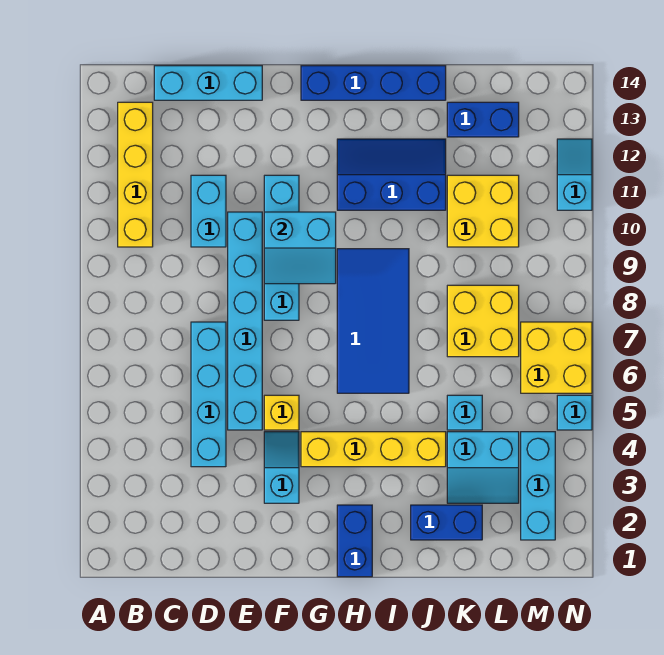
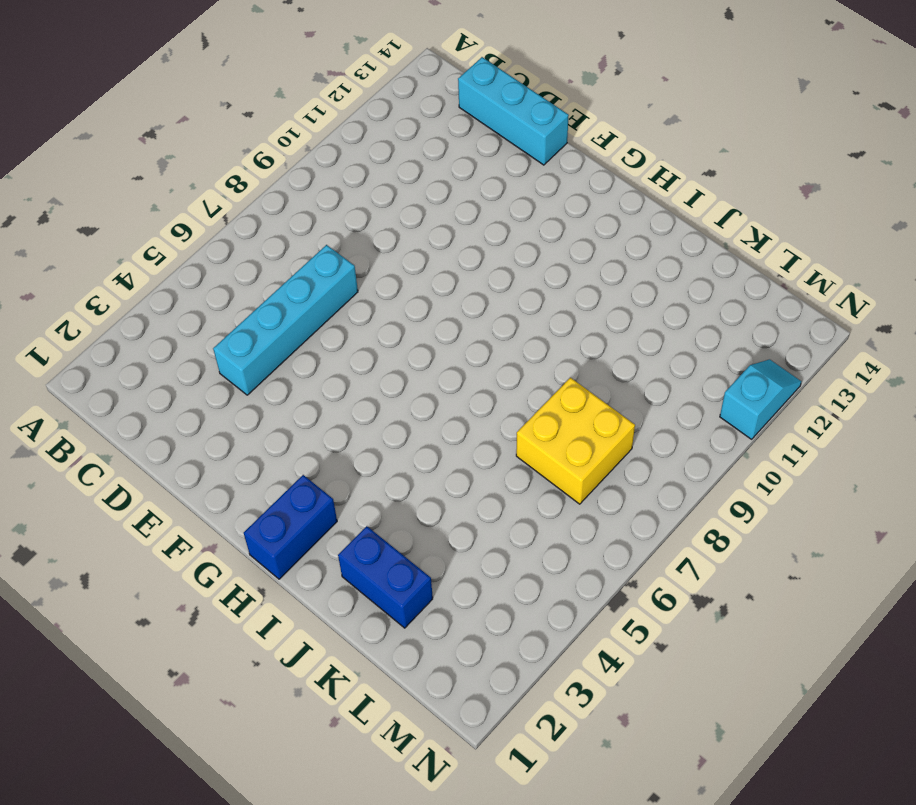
none -> yellow 1x4 brick [118,102,153,247]
none -> cyan 1x2 brick [191,175,226,247]
none -> cyan 1x6 brick [228,212,262,430]

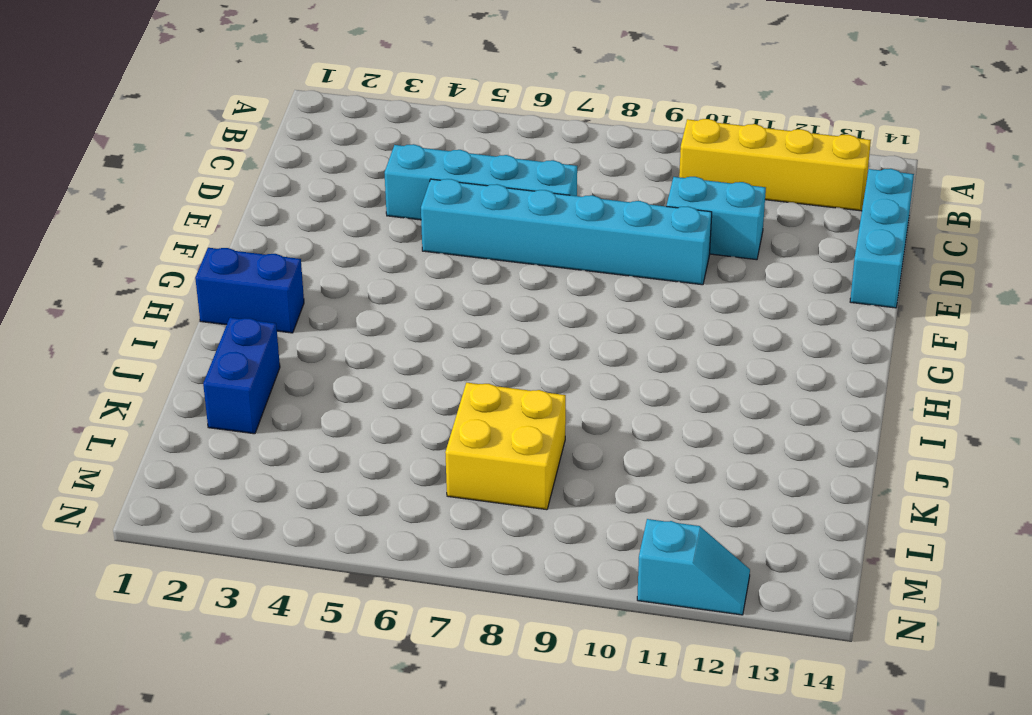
none -> cyan 1x2 slope [264,432,299,503]
none -> yellow 1x1 brick [264,395,299,430]
none -> cyan 1x4 brick [264,175,299,320]

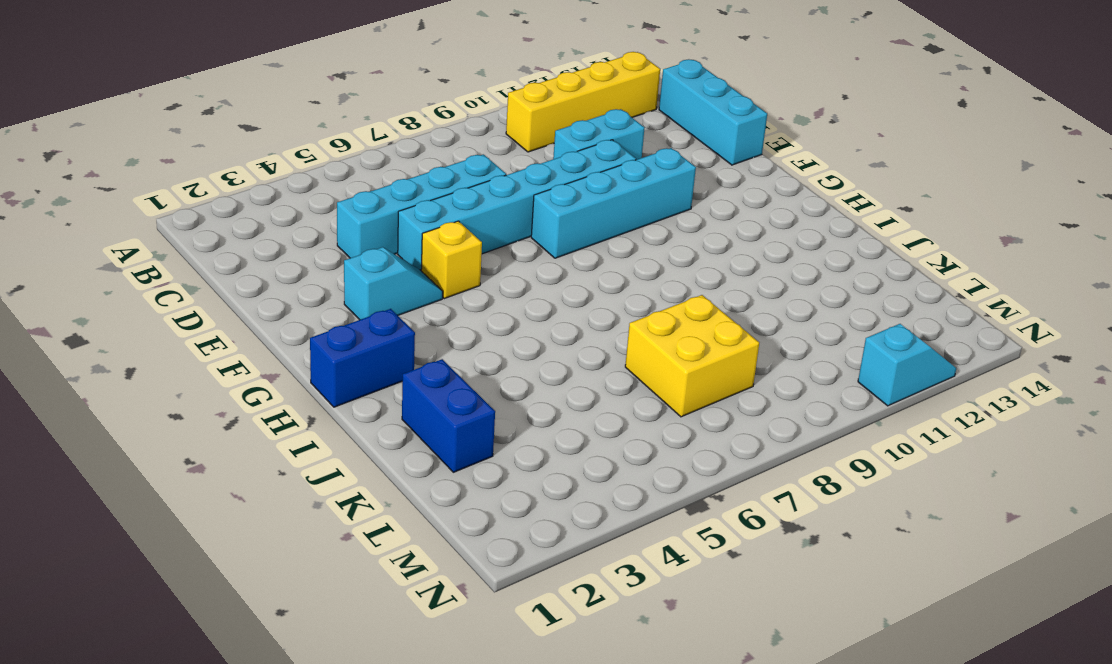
none -> yellow 1x4 brick [301,432,446,467]
none -> blue 1x4 brick [301,66,446,100]
none -> blue 2x4 tile [337,249,409,393]

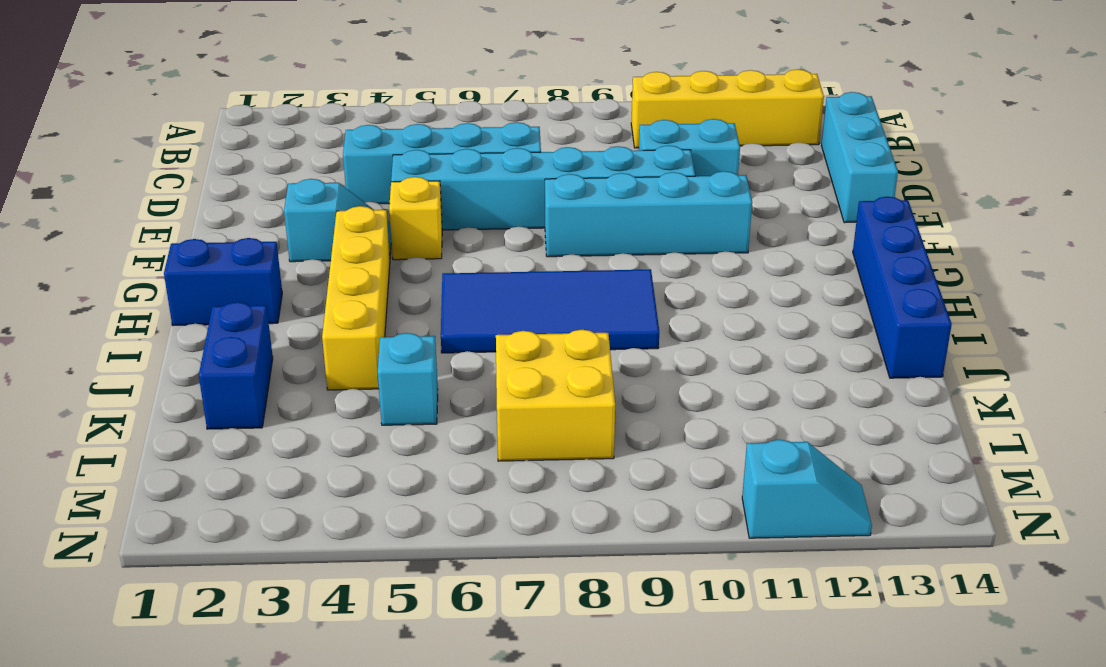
none -> blue 2x3 slope [337,139,446,210]
none -> cyan 2x2 slope [447,432,519,503]
none -> yellow 2x2 brick [447,175,519,247]

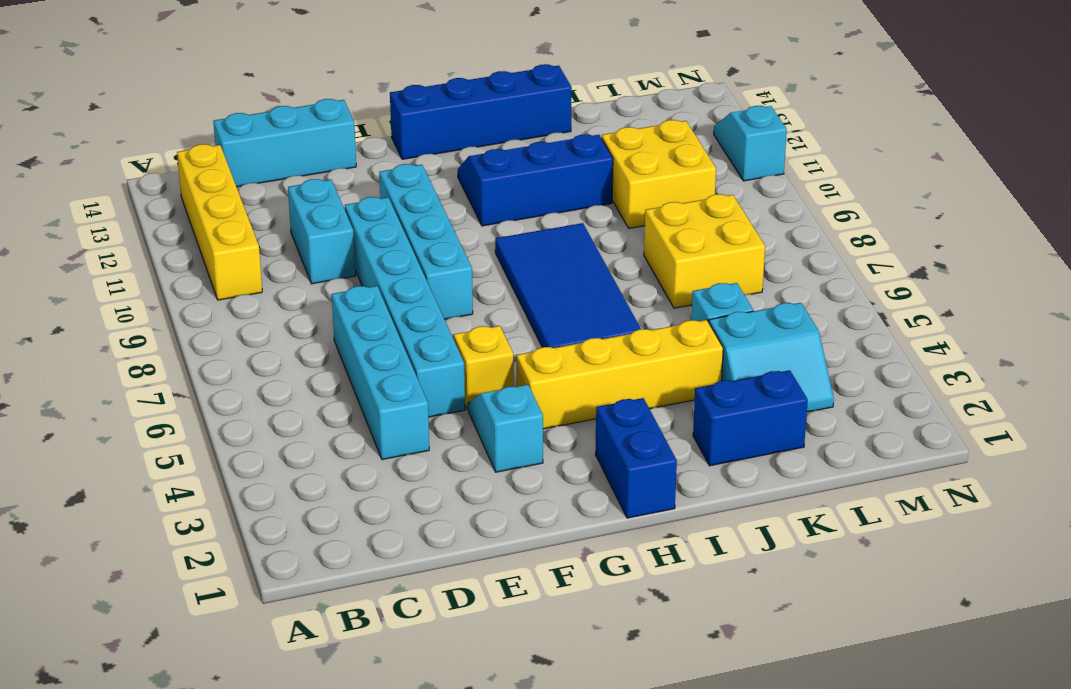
none -> blue 1x2 brick [447,102,519,137]
none -> cyan 1x3 brick [521,432,555,540]
none -> yellow 2x2 brick [521,322,592,393]

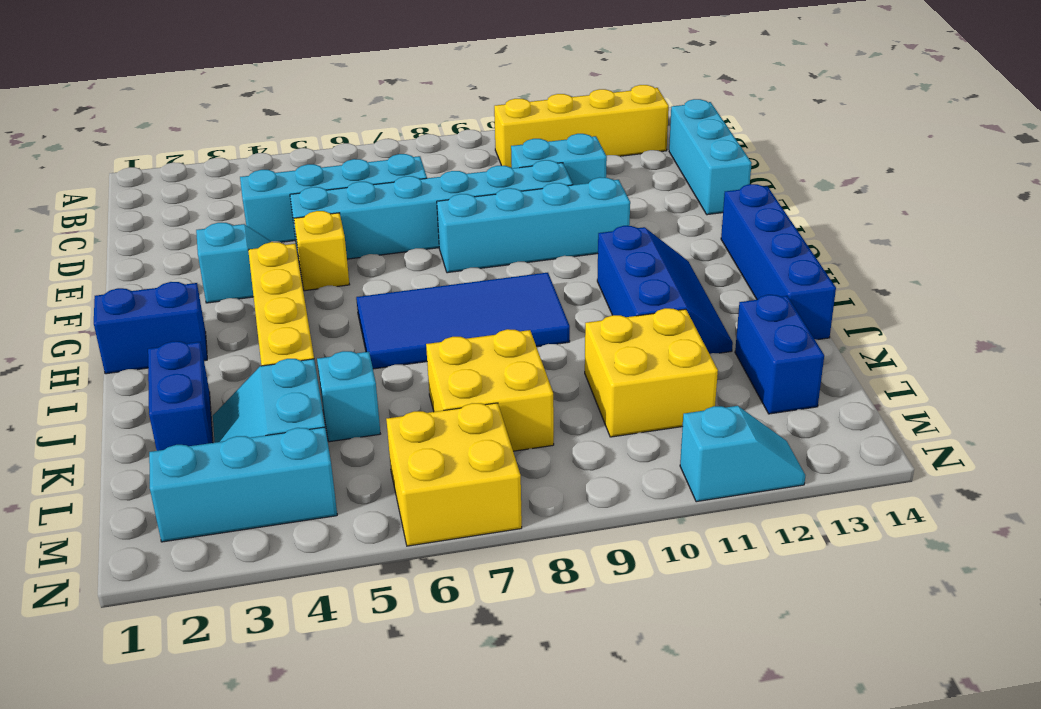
none -> cyan 1x1 brick [557,395,592,430]
none -> cyan 2x2 slope [264,212,336,284]

